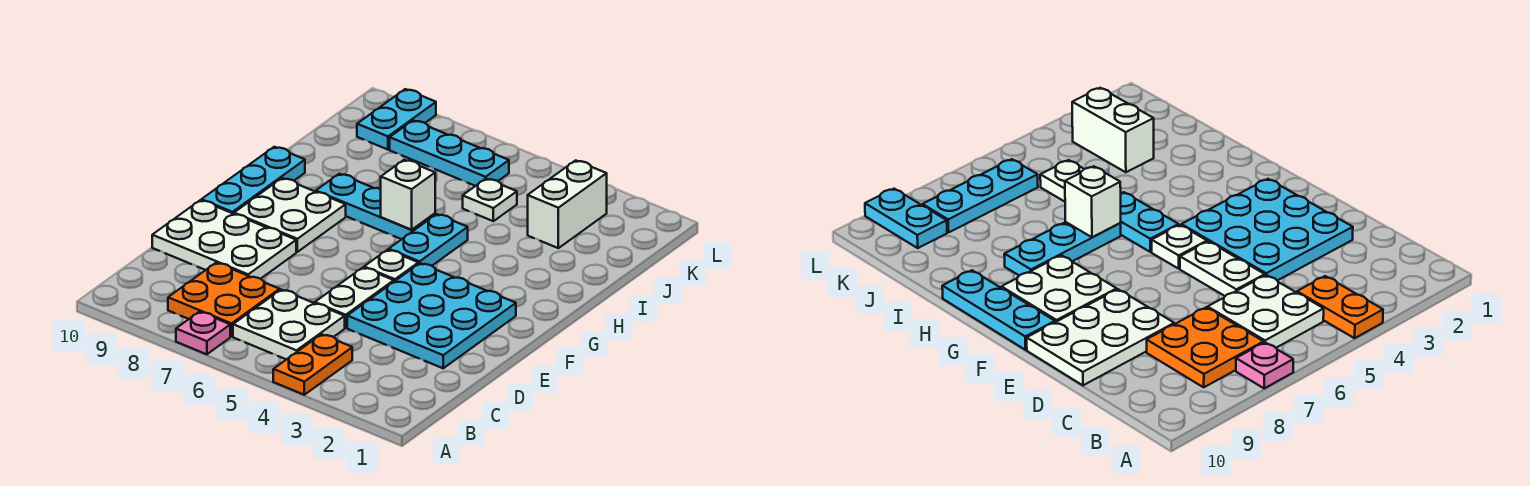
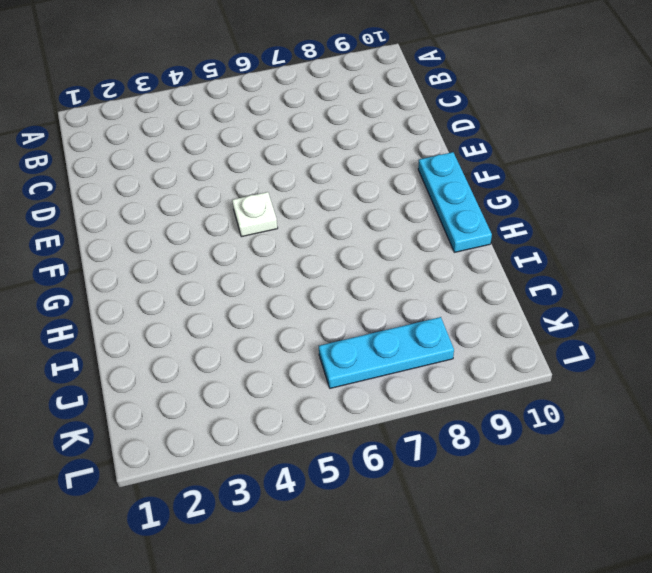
none -> orange 1x2 plate [273,334,352,395]
none -> pink 1x1 plate [176,312,230,354]
none -> white 2x2 plate [233,290,345,360]

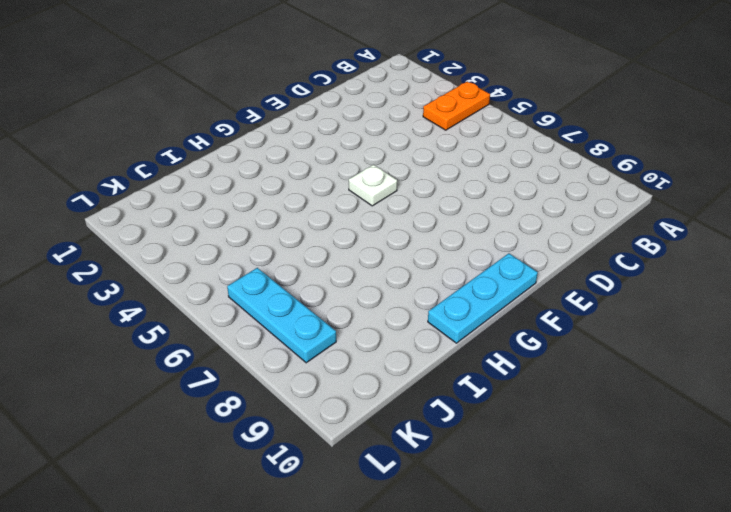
none -> pink 1x1 plate [176,312,230,354]
none -> white 2x2 plate [233,290,345,360]
none -> orange 2x2 plate [168,263,280,337]

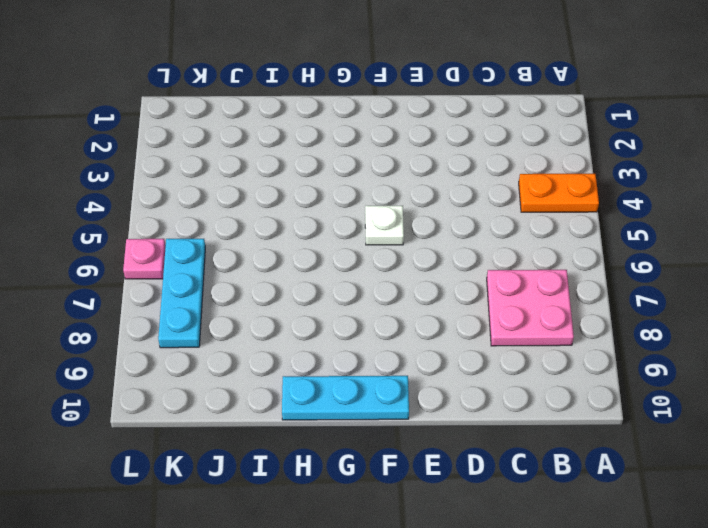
pink 2x2 plate [487,270,574,346] -> orange 2x2 plate [168,263,280,337]
pink 1x1 plate [123,239,166,279] -> pink 1x1 plate moved to [176,312,230,354]
none -> white 2x2 plate [233,290,345,360]
none -> cyan 3x3 plate [347,263,516,368]
none -> white 1x2 plate [315,268,394,328]

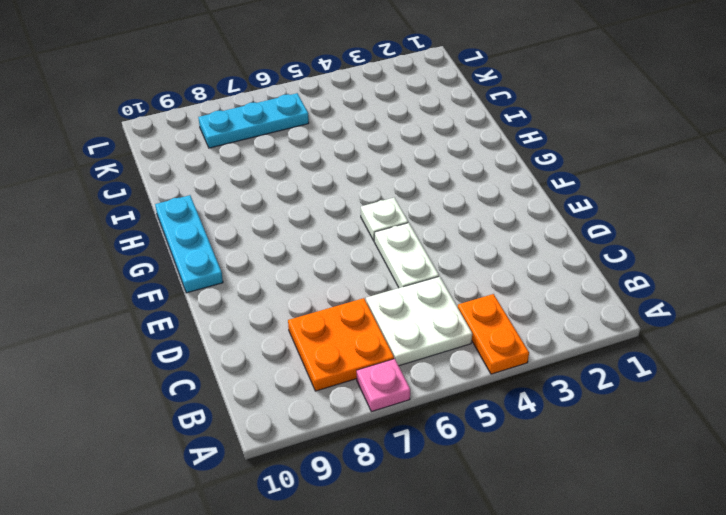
none -> cyan 3x3 plate [347,263,516,368]
none -> white 2x3 plate [152,200,296,279]
none -> white 2x2 plate [234,178,346,252]

